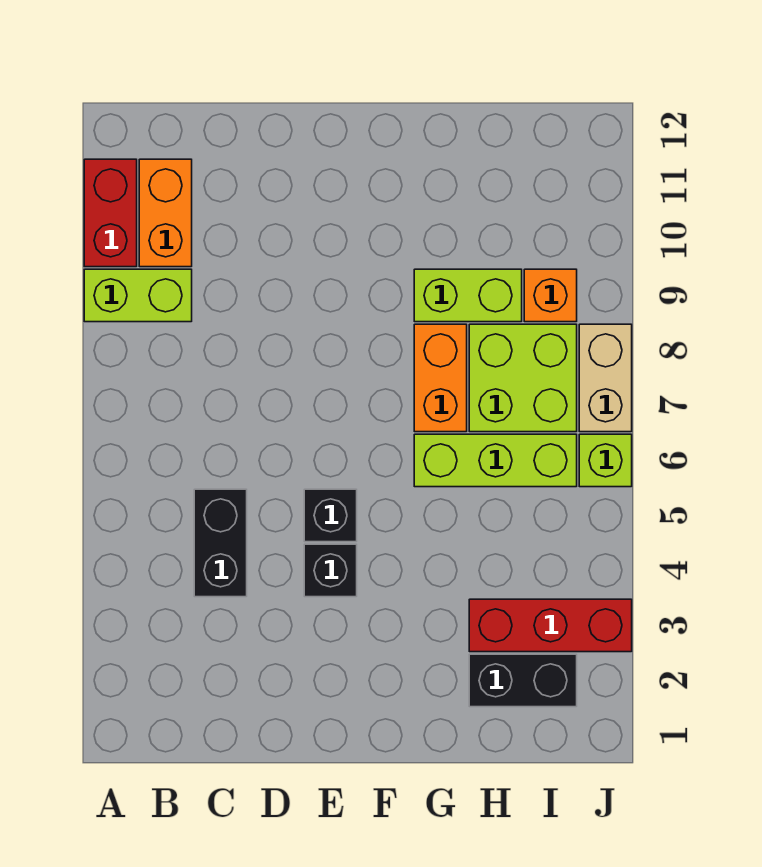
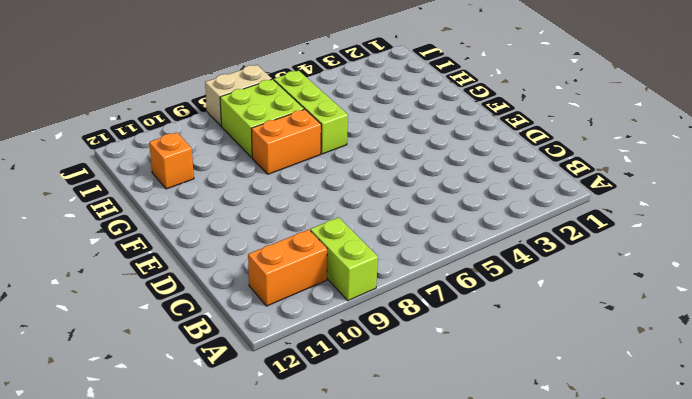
orange 1x1 brick [149,132,194,189] -> orange 1x1 brick moved to [524,269,577,322]
none -> red 1x2 brick [84,159,137,267]
none -> black 1x2 brick [194,489,247,597]
none -> black 1x1 brick [304,544,357,597]

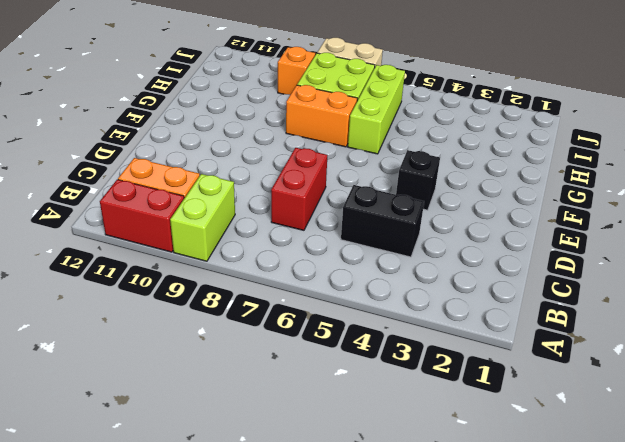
red 1x2 brick [271,148,327,230] -> none
none -> black 1x1 brick [304,489,357,542]
none -> lime 1x2 brick [414,269,522,322]
none -> black 1x2 brick [469,654,577,707]

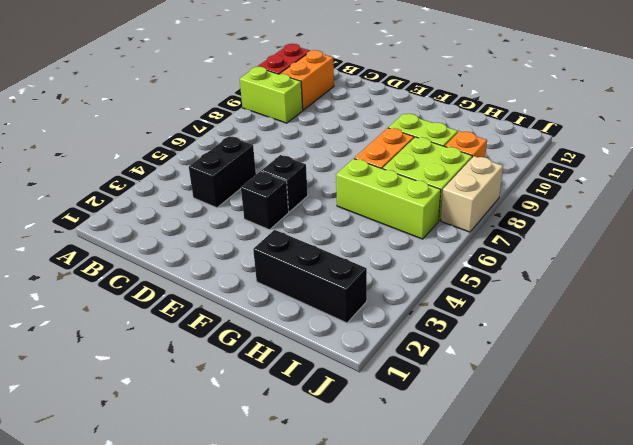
black 1x3 brick [253,230,367,323] -> black 1x2 brick [469,654,577,707]
none -> red 1x3 brick [469,599,632,652]
none -> lime 1x1 brick [579,434,632,487]

